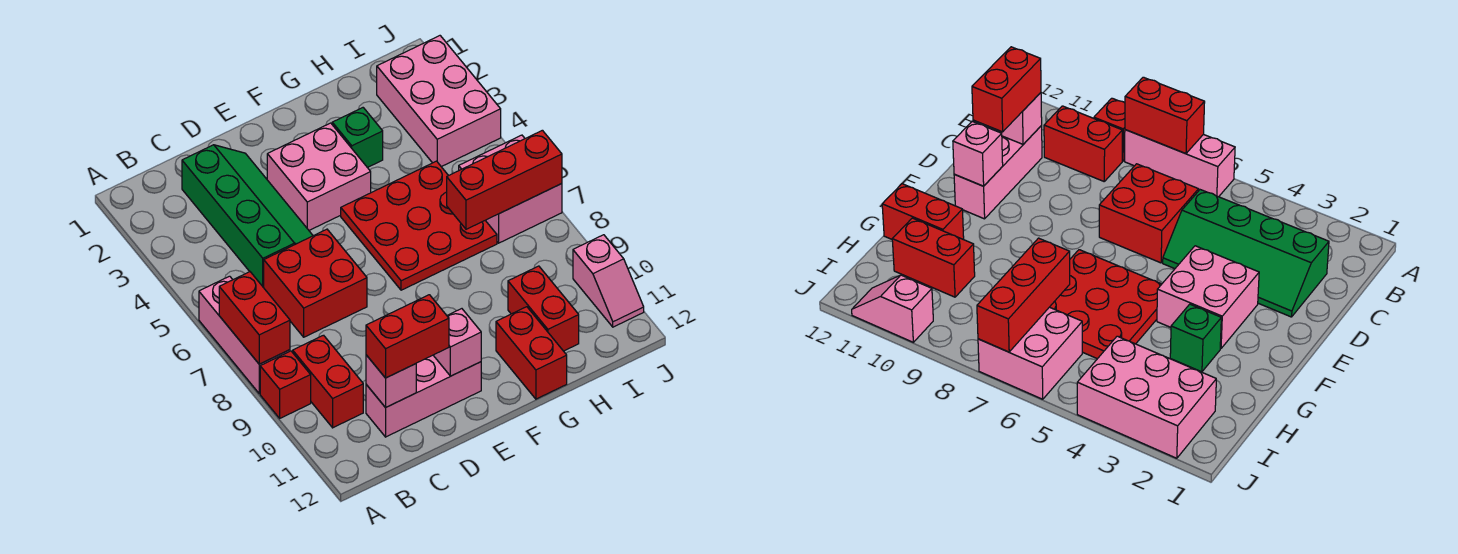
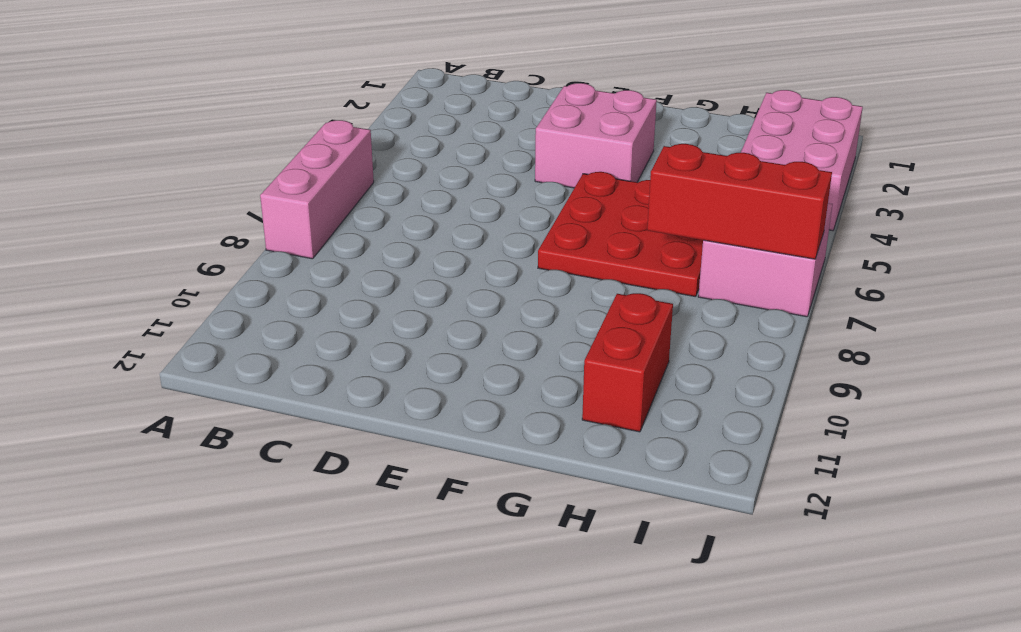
none -> red 1x1 brick [260,351,311,418]
none -> red 1x2 brick [293,335,363,428]
none -> green 2x4 slope [182,145,313,287]

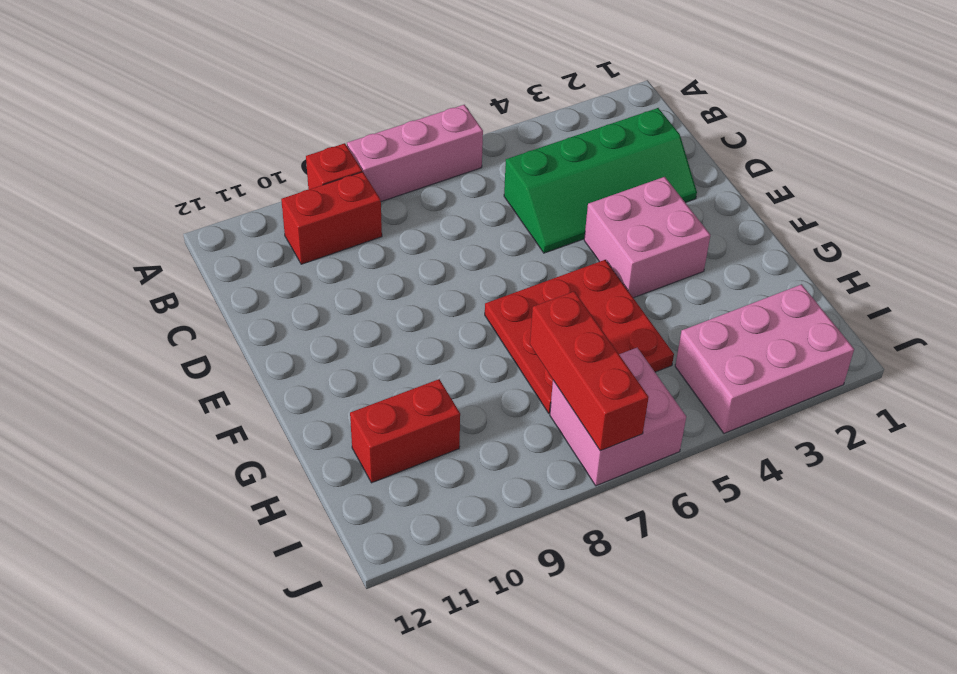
none -> red 2x2 brick [263,229,367,337]
none -> pink 1x3 brick [366,355,481,437]
none -> green 1x1 brick [332,108,383,168]

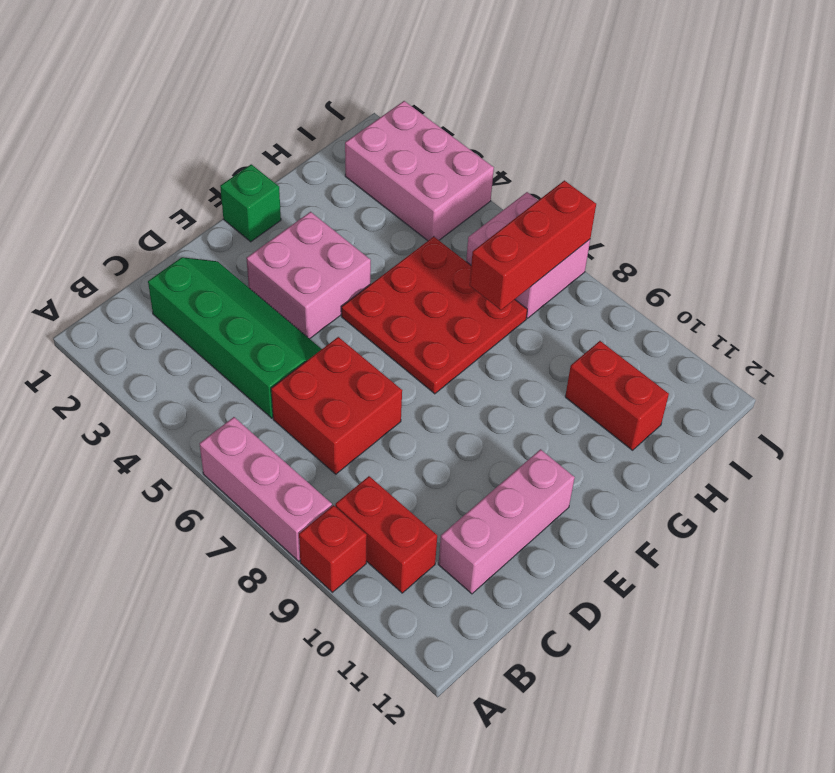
green 1x1 brick [220,164,281,242] -> green 1x1 brick moved to [332,108,383,168]
none -> red 1x2 brick [496,307,567,399]
none -> pink 1x2 slope [573,235,644,327]
none -> red 1x2 brick [219,272,290,364]

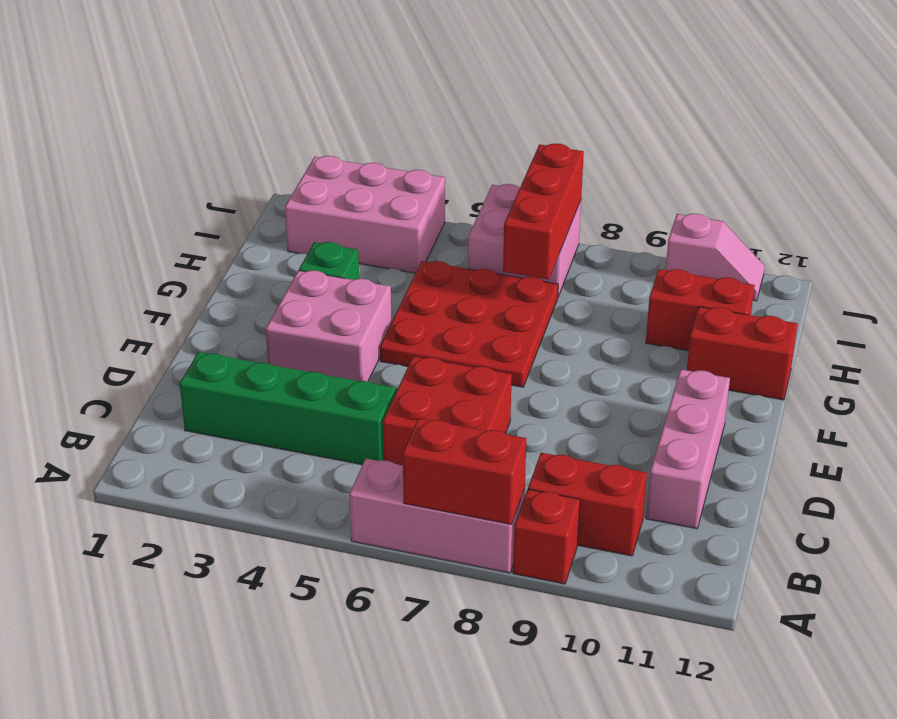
none -> pink 1x1 brick [366,355,416,408]
none -> pink 1x1 brick [433,309,481,376]
none -> red 1x2 brick [366,295,449,378]

